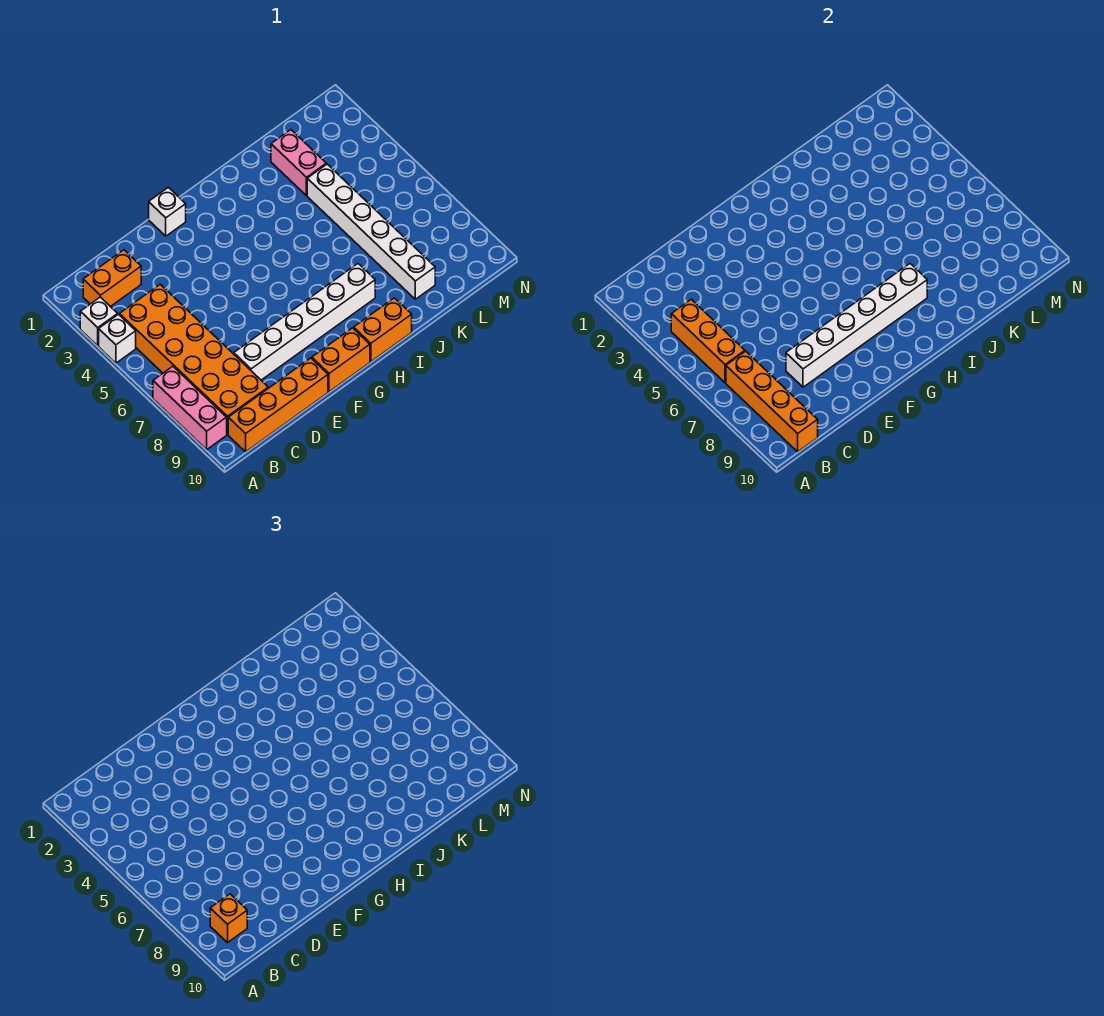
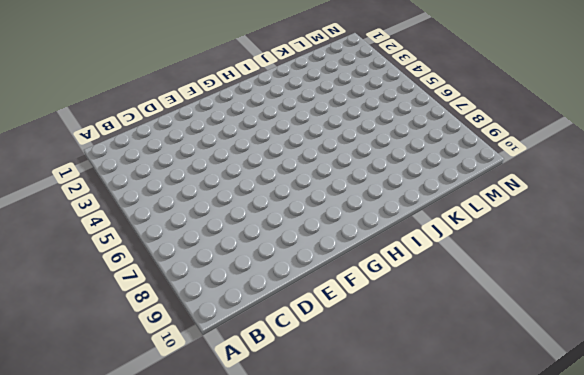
none -> white 1x1 brick [80,297,118,346]
none -> white 1x1 brick [99,314,136,363]
none -> pink 1x3 brick [153,366,227,449]

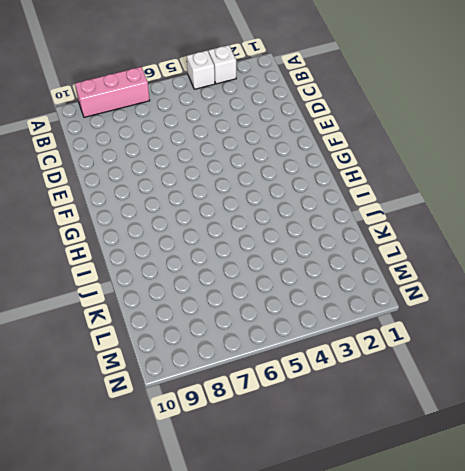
none -> orange 1x2 brick [83,250,141,307]
none -> orange 2x6 brick [119,284,268,435]
none -> orange 1x4 brick [228,358,328,452]

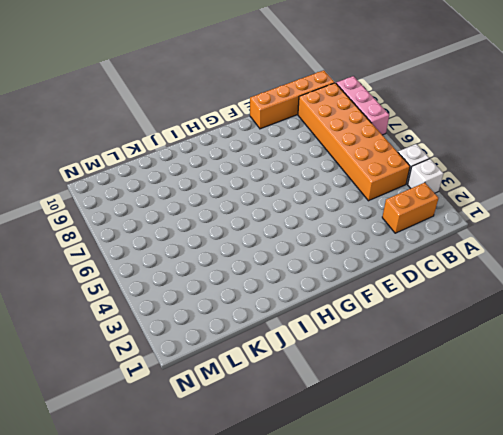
none -> white 1x6 brick [234,264,375,380]
none -> white 1x1 brick [149,187,186,236]
none -> orange 1x2 brick [312,328,370,392]

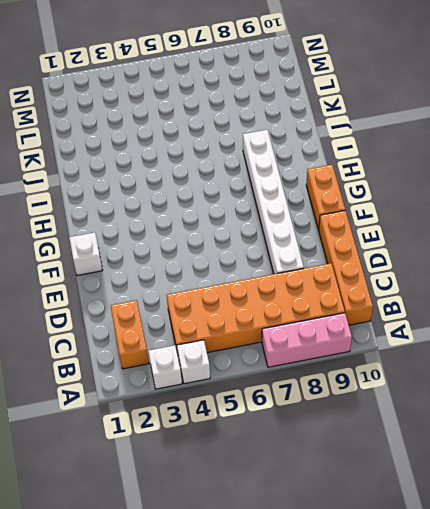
none -> orange 1x2 brick [354,298,412,362]
none -> pink 1x2 brick [271,130,326,196]
none -> white 1x6 brick [307,164,435,299]

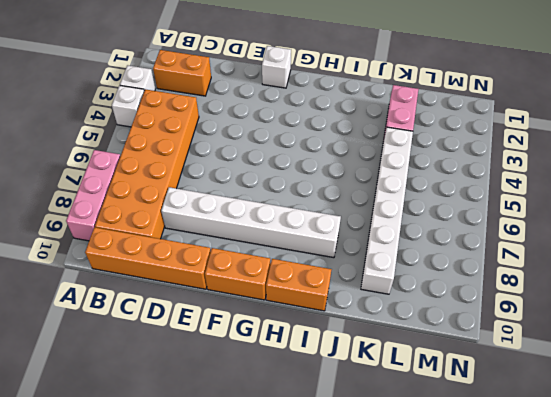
none -> orange 1x3 brick [671,299,745,383]
none -> orange 1x4 brick [726,351,818,452]
none -> white 1x6 brick [786,264,927,387]

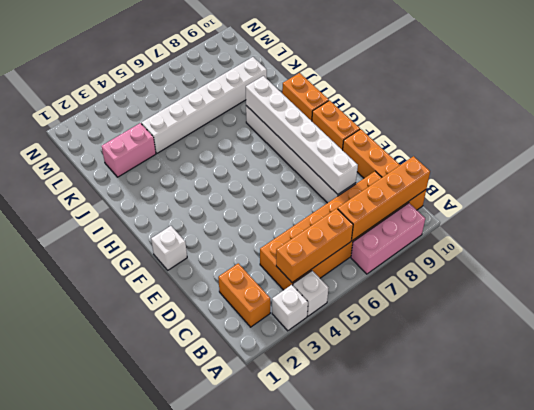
none -> orange 1x1 brick [210,894,247,943]

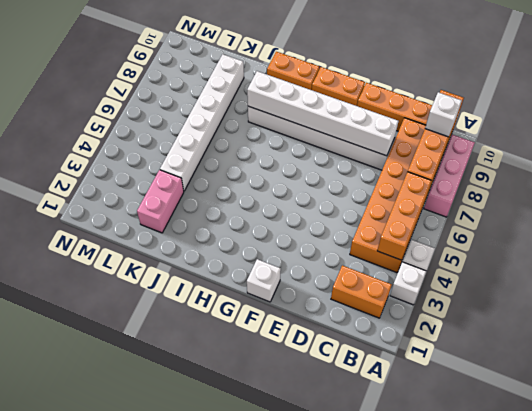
white 1x1 brick [425,92,462,137] -> orange 1x1 brick [210,894,247,943]

